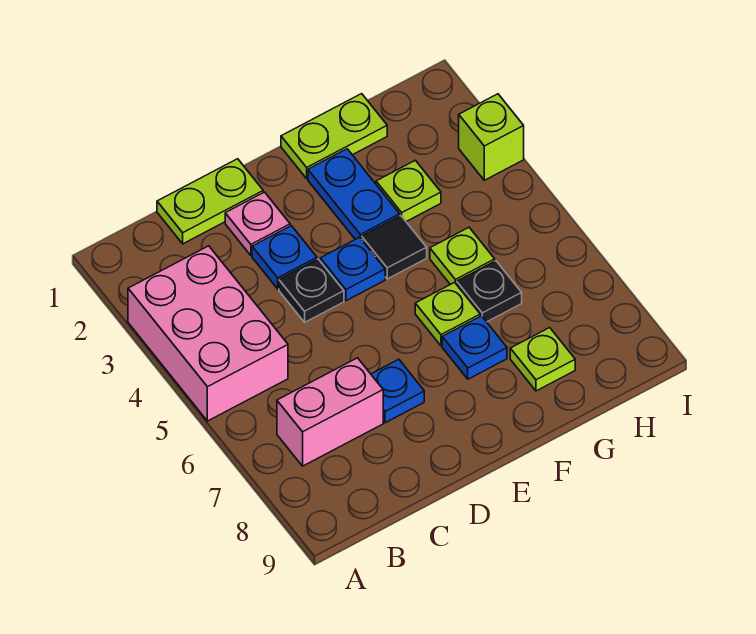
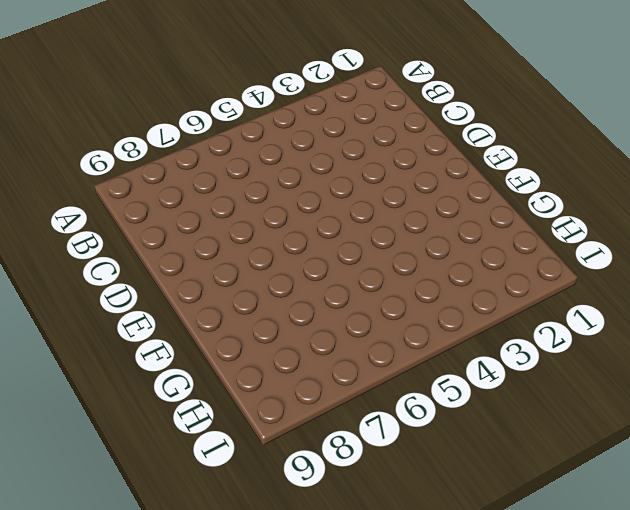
none -> pink 2x3 brick [128,246,288,421]
none -> pink 1x2 brick [277,358,383,466]
none -> lime 1x2 plate [157,159,263,244]

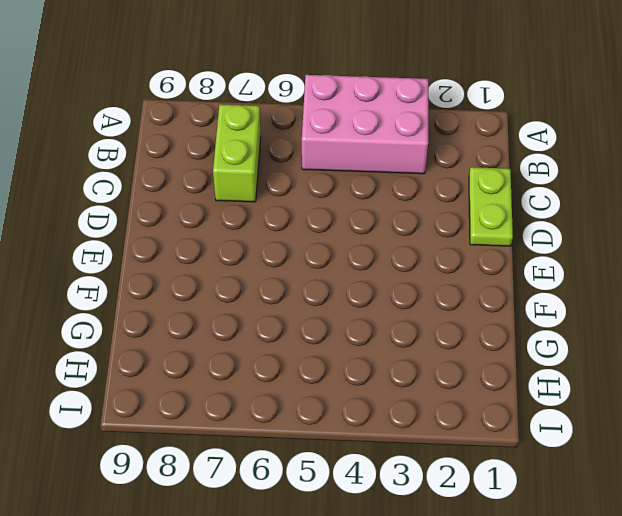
lime 1x2 brick [213,105,261,202] -> pink 1x2 brick [277,358,383,466]
none -> pink 1x1 plate [225,192,290,255]
none -> blue 1x1 plate [252,226,317,289]
none -> black 1x1 plate [279,259,344,322]

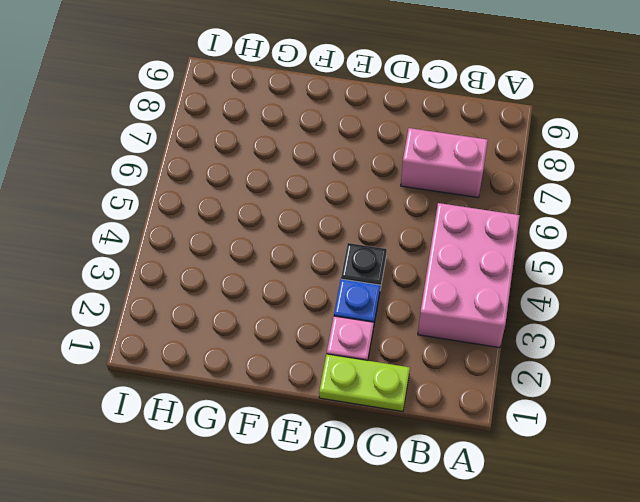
none -> blue 1x1 plate [371,359,424,423]
none -> blue 1x1 plate [320,237,385,301]
none -> lime 1x2 plate [281,94,387,178]

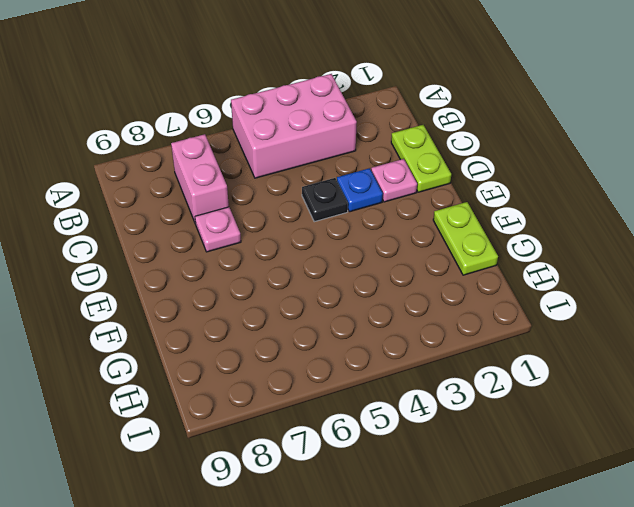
pink 1x1 plate [195,207,241,252] -> blue 1x1 plate [371,359,424,423]
none -> blue 1x1 plate [320,237,385,301]
none -> blue 1x2 plate [308,149,400,239]
none -> black 1x1 tile [362,216,427,279]

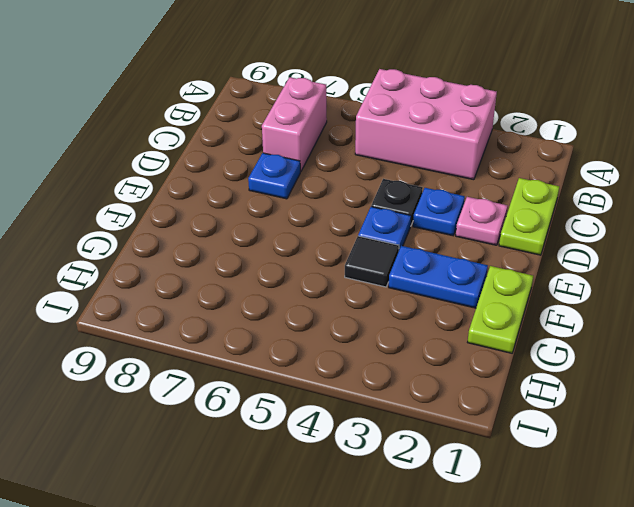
none -> lime 1x1 plate [415,282,480,346]
none -> blue 1x1 plate [442,316,507,379]
none -> lime 1x1 plate [376,160,441,222]

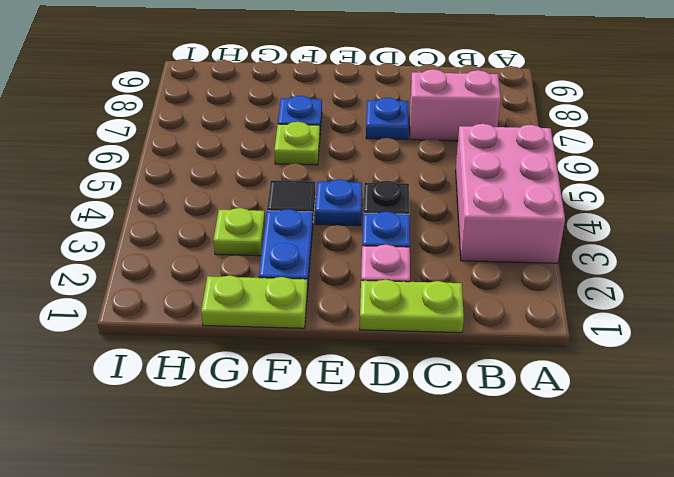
none -> lime 1x1 plate [430,228,495,285]
none -> black 1x1 plate [457,261,522,322]
none -> lime 1x1 plate [510,328,575,391]

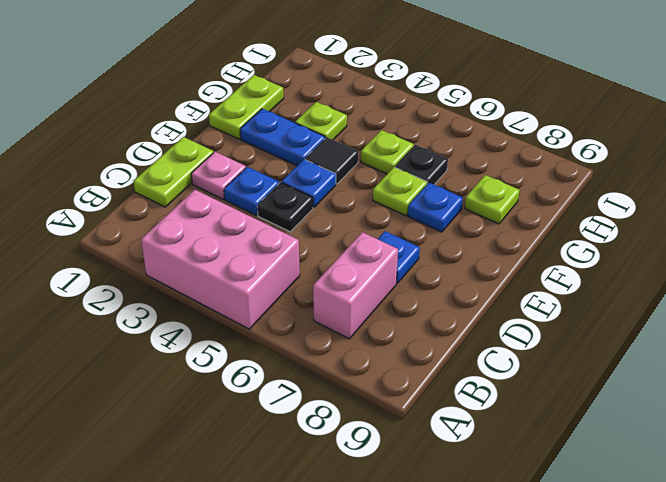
none -> lime 1x1 brick [459,94,524,180]

